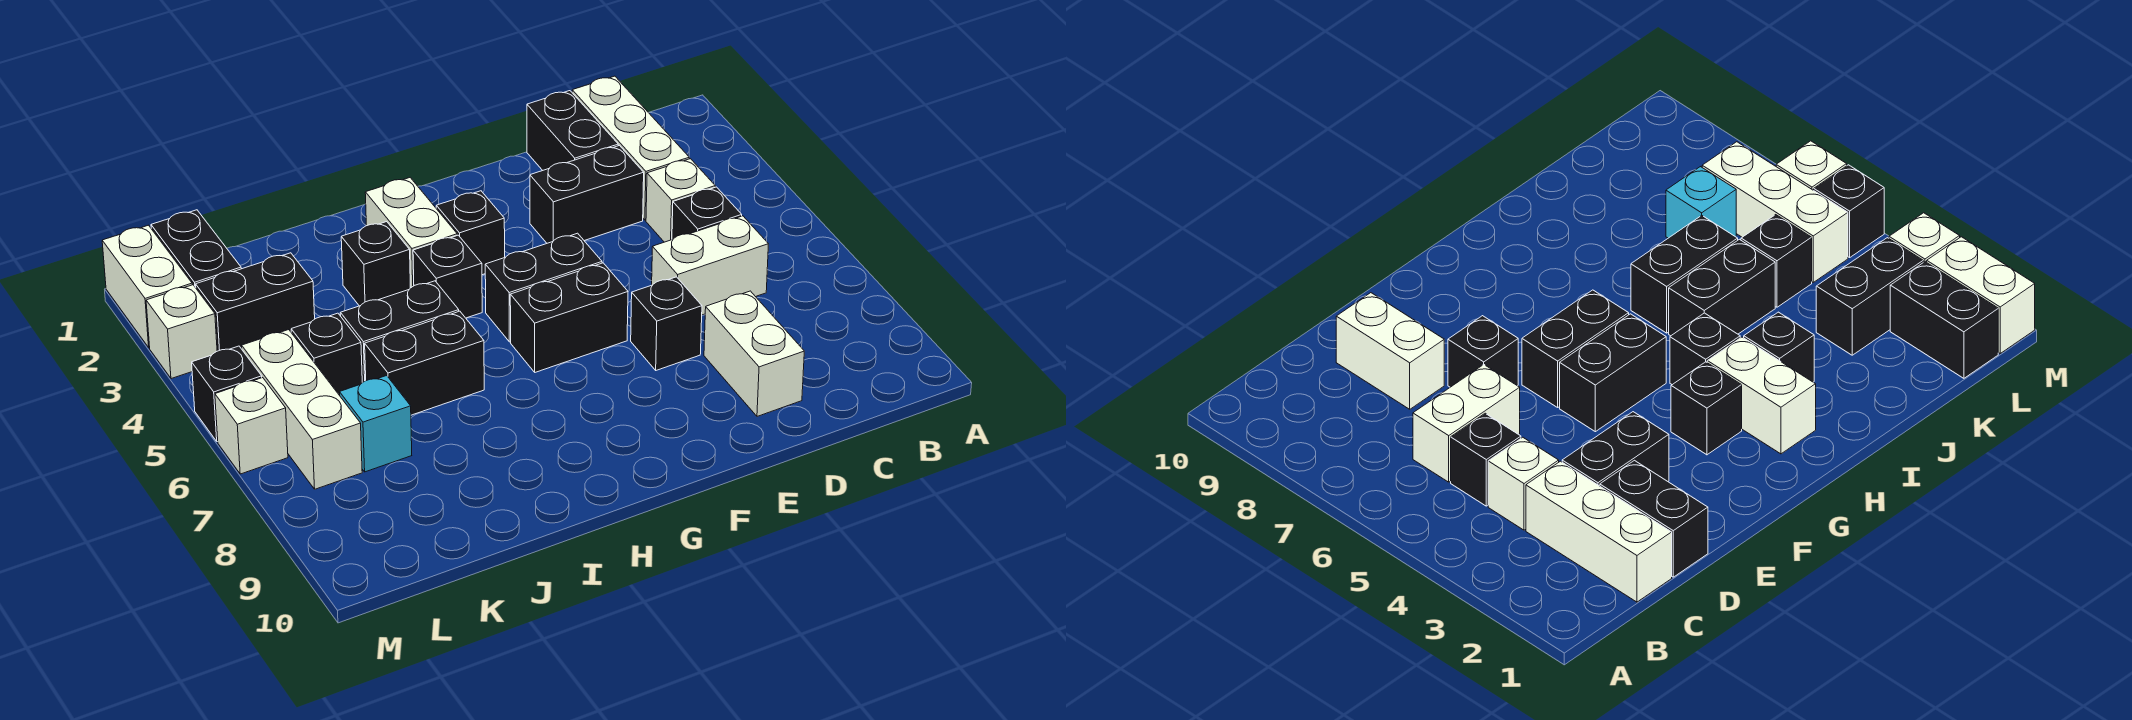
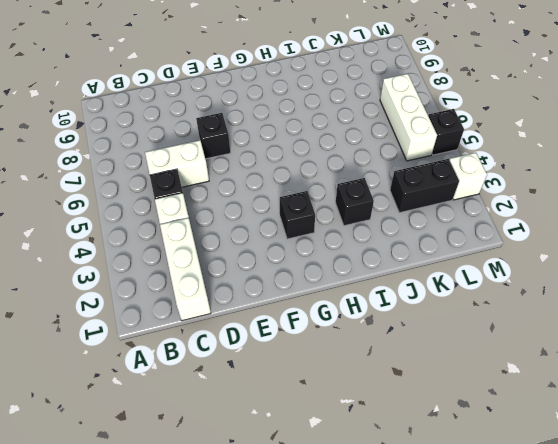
none -> black 1x2 brick [527,91,618,170]
none -> black 1x2 brick [530,146,644,243]
none -> white 1x2 brick [704,291,804,416]

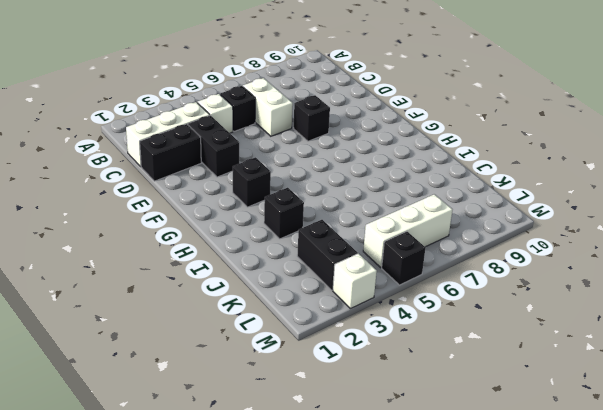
none -> white 1x2 brick [704,291,804,416]
none -> black 1x2 brick [485,233,602,342]
none -> black 1x2 brick [510,263,628,372]

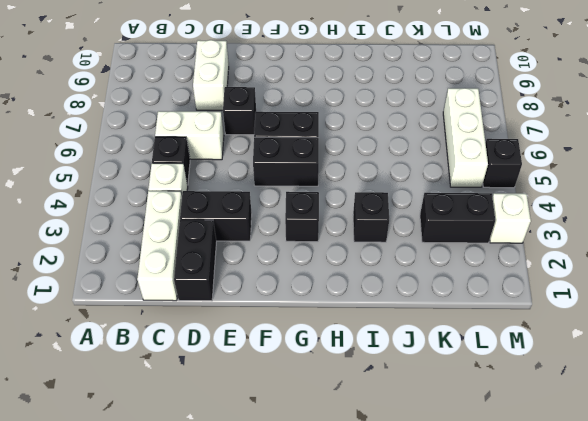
none -> white 1x2 brick [365,178,457,288]
none -> black 1x1 brick [413,235,482,318]
none -> black 1x2 brick [340,281,459,383]

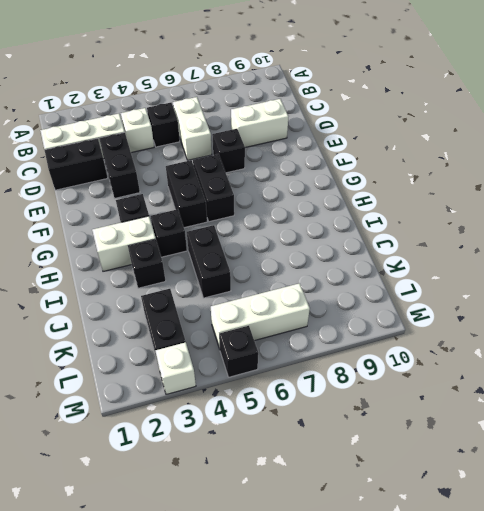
none -> black 1x2 brick [365,311,484,415]
none -> black 1x1 brick [291,313,362,395]
none -> cyan 1x1 brick [339,376,412,472]

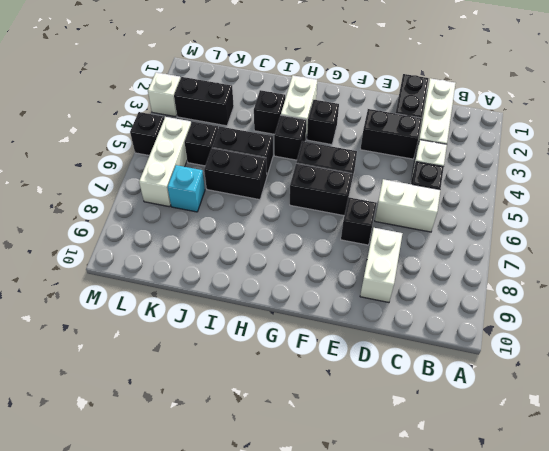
none -> black 1x2 brick [151,210,241,288]
none -> white 1x2 brick [102,225,192,348]
none -> white 1x1 brick [215,378,288,474]

